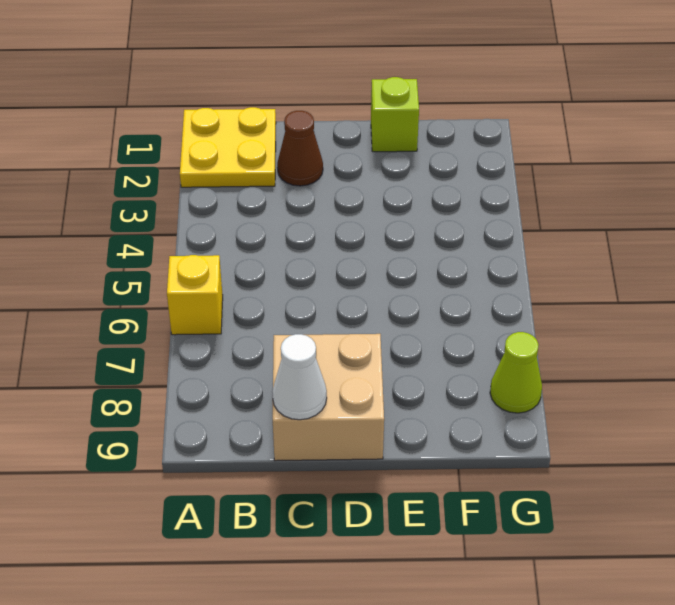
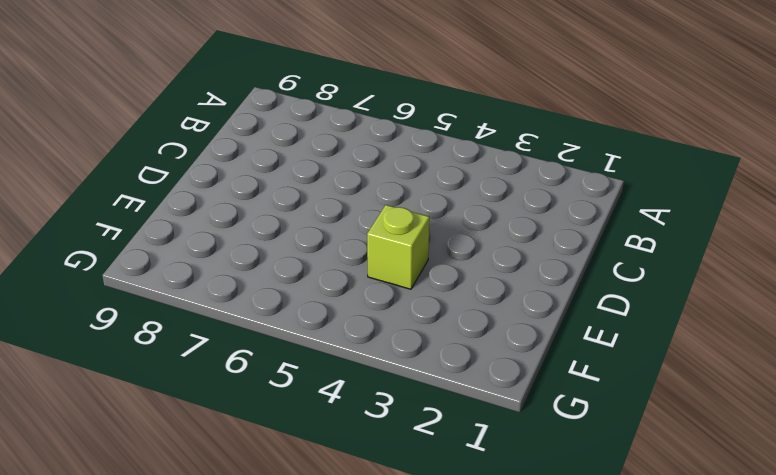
lime 1x1 brick [367,205,429,289] -> lime 1x1 brick moved to [371,77,419,152]
none -> yellow 2x2 plate [180,107,276,187]
none -> yellow 1x1 brick [167,255,223,335]

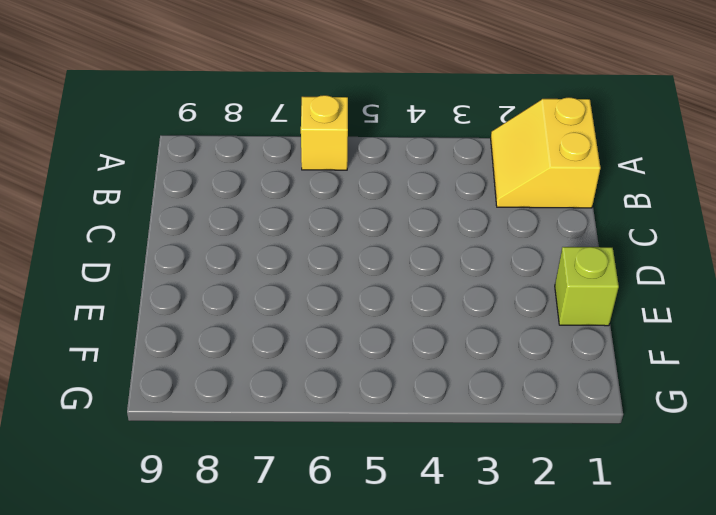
yellow 2x2 slope [491,97,600,208] -> yellow 2x2 plate [180,107,276,187]
none -> brown 1x1 cone [277,111,323,186]
none -> tan 2x2 brick [273,334,384,461]

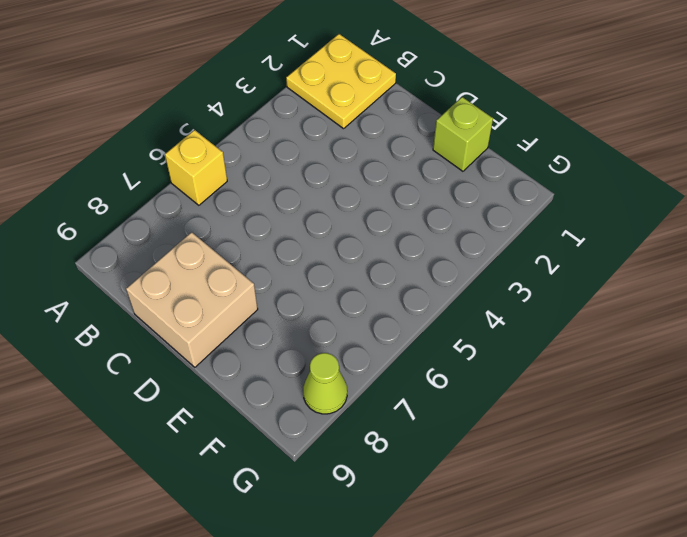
none -> brown 1x1 cone [277,111,323,186]
none -> white 1x1 cone [272,334,327,420]

